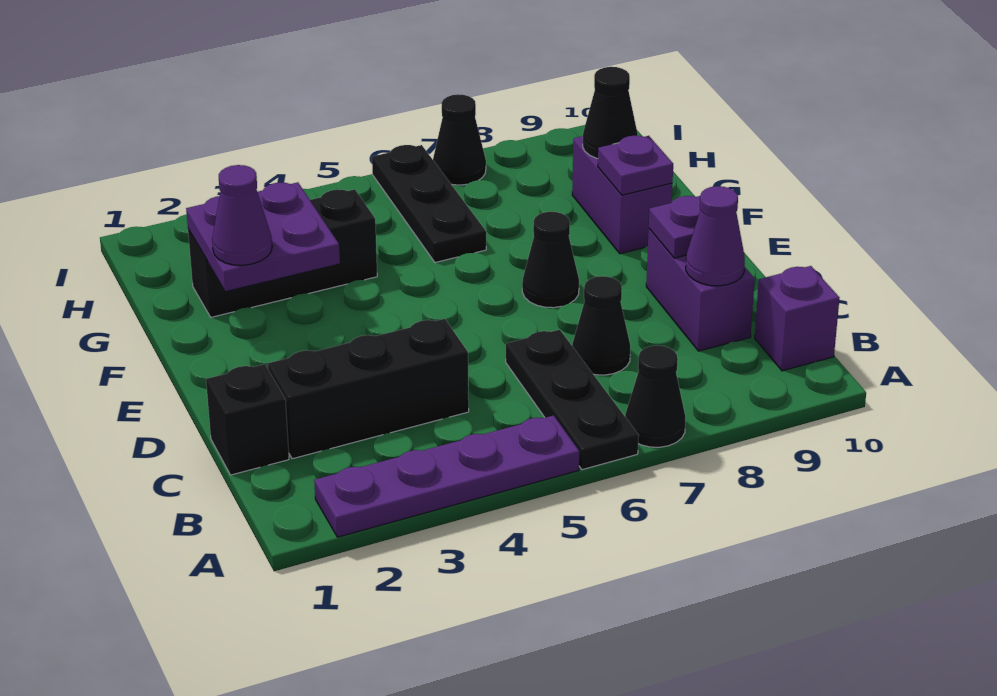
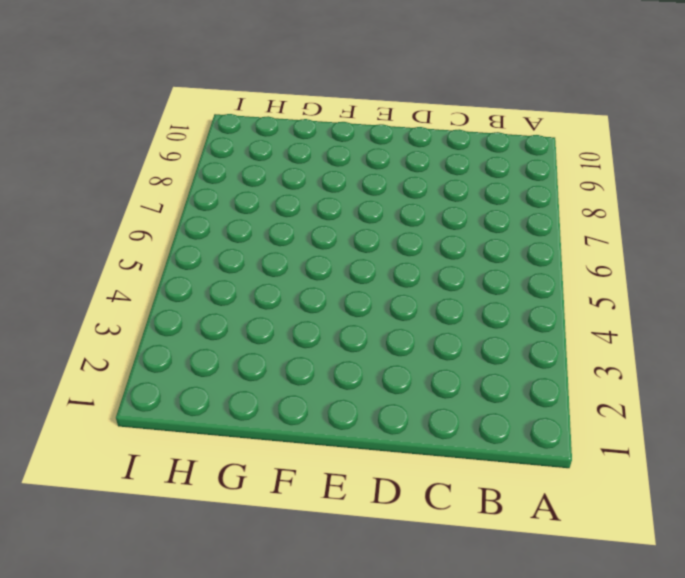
none -> purple 1x4 plate [314,415,579,537]
none -> black 1x3 plate [506,330,639,470]
none -> black 1x1 cone [625,345,686,447]

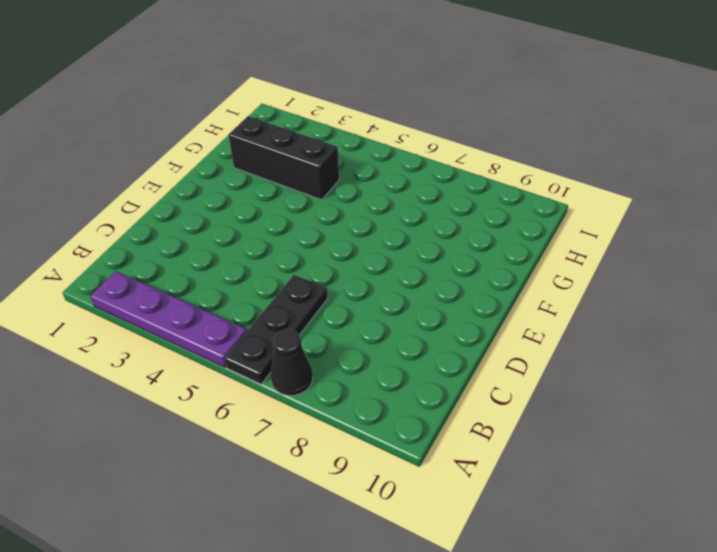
none -> purple 1x1 brick [755,266,839,371]
none -> black 1x1 brick [206,364,289,475]
none -> black 1x3 brick [268,319,469,459]

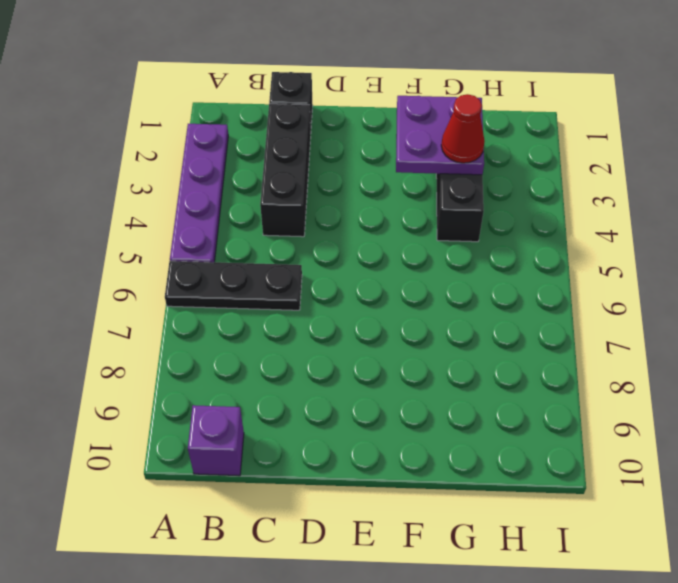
red 1x1 cone [441,94,485,163] -> none
none -> black 1x1 cone [625,345,686,447]
none -> black 1x1 cone [572,276,630,375]
none -> purple 1x2 brick [646,229,755,351]

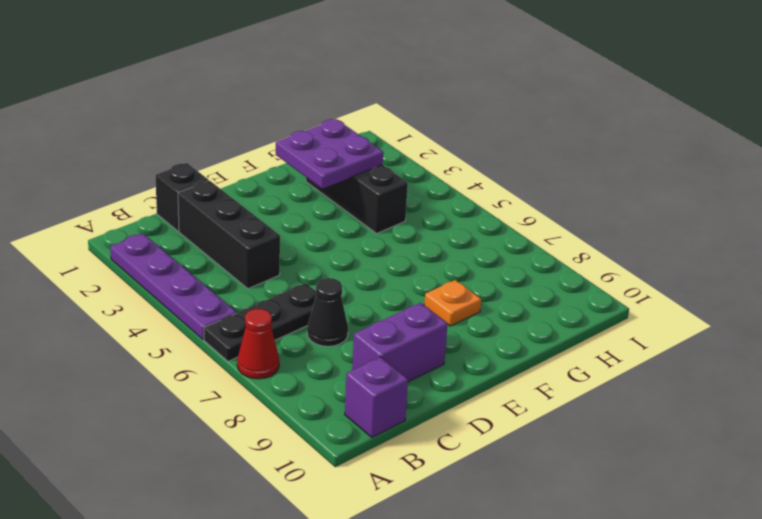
red 1x1 cone [237,309,279,379] -> black 1x1 cone [625,345,686,447]
orange 1x1 plate [424,280,481,326] -> none
none -> black 1x1 cone [522,212,579,308]
none -> purple 1x2 brick [572,136,672,254]
none -> black 1x3 plate [372,145,486,262]

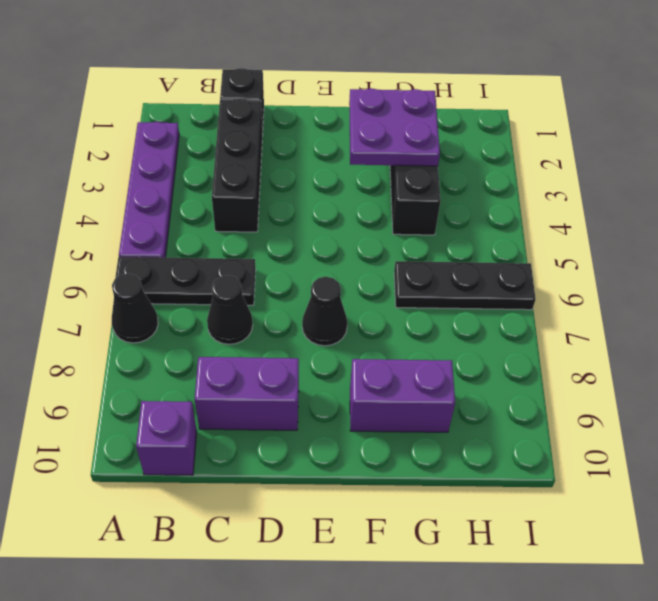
none -> black 1x1 cone [433,94,486,185]
none -> purple 1x1 cone [686,186,745,286]
none -> purple 1x1 plate [649,196,700,258]

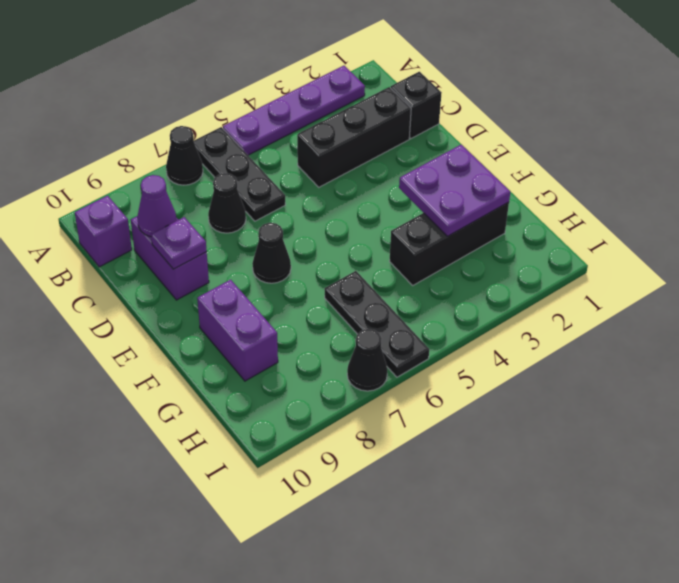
none -> purple 1x1 plate [598,136,673,195]
none -> black 1x1 cone [583,67,638,159]
none -> purple 1x1 cone [212,165,272,265]

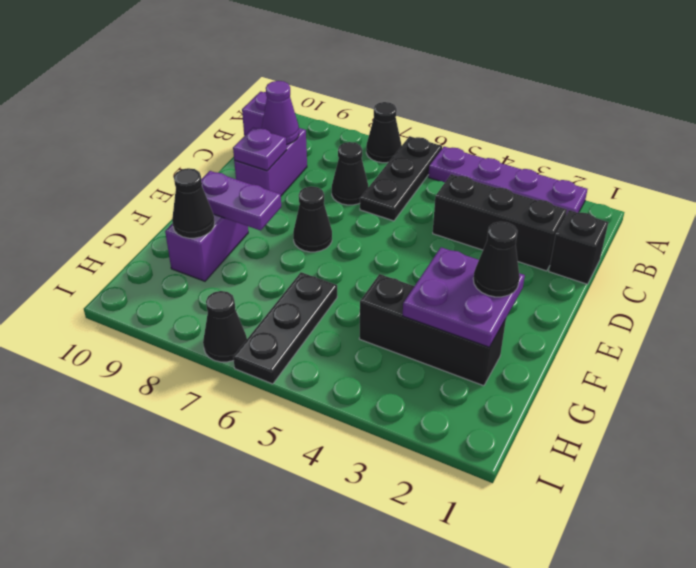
black 1x1 cone [473,222,520,297] -> purple 1x1 cone [212,165,272,265]
purple 1x2 plate [201,171,281,230] -> purple 1x1 plate [598,136,673,195]

